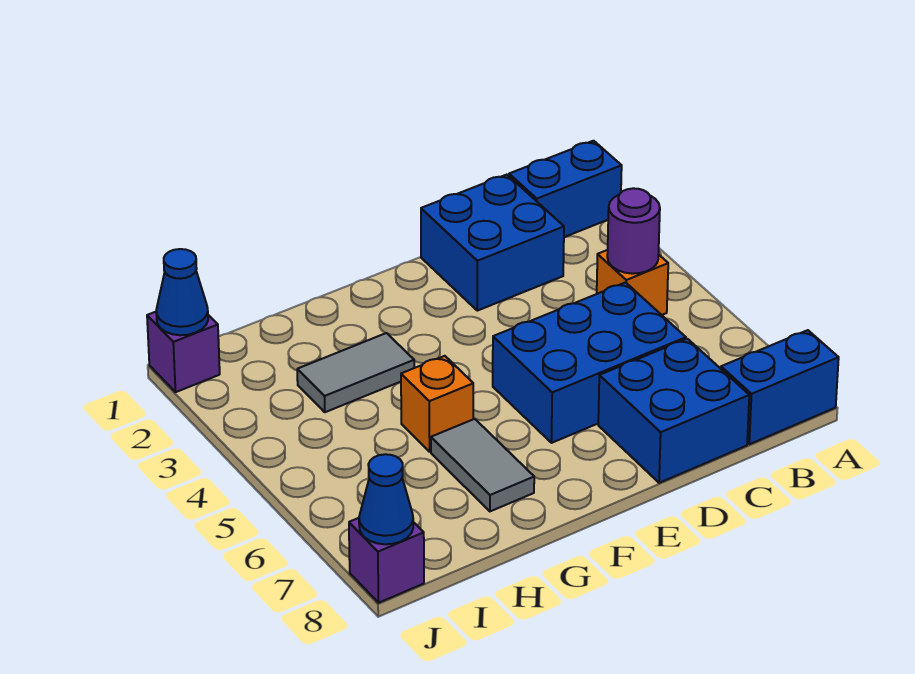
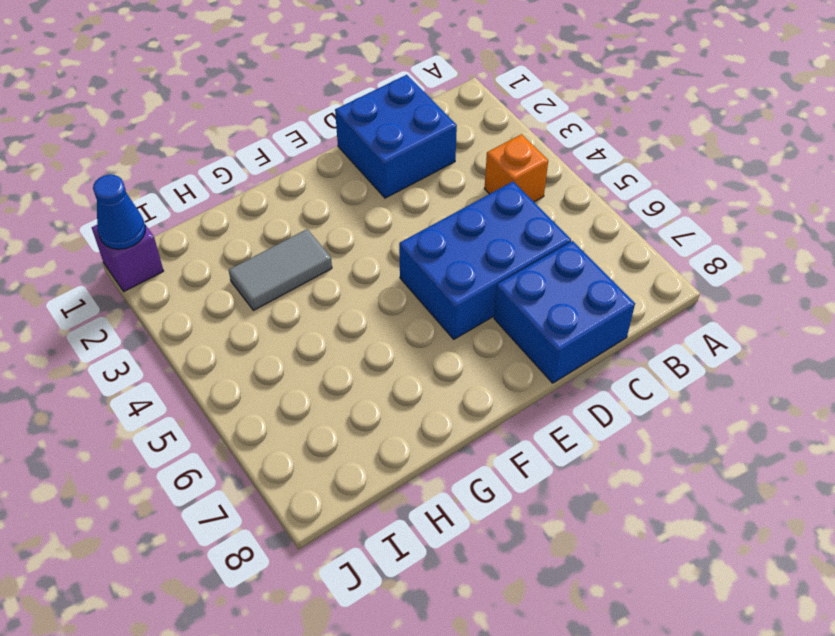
none -> blue 1x2 brick [509,141,622,237]
none -> blue 1x2 brick [721,330,839,444]
none -> orange 1x1 brick [401,356,473,452]

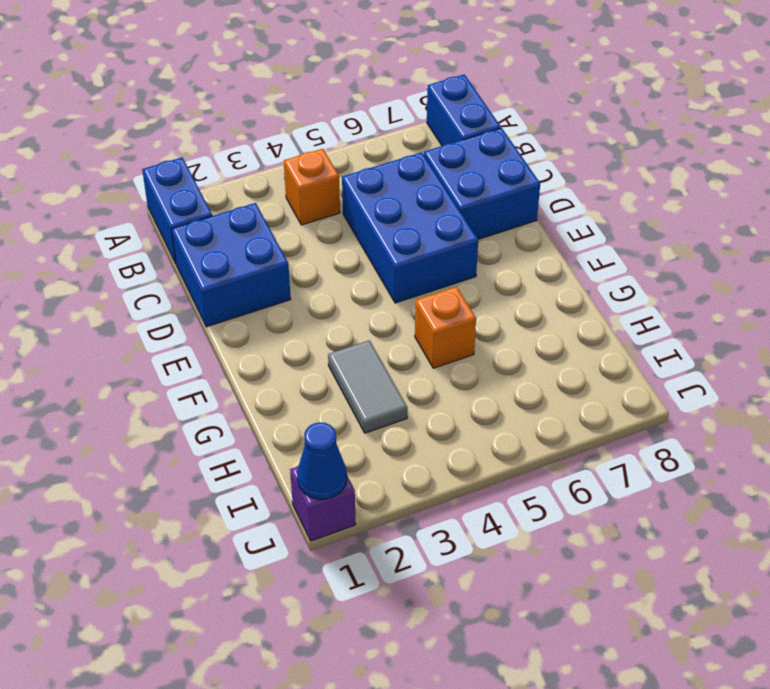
none -> grey 1x2 tile [431,419,534,511]
none -> purple 1x1 brick [349,518,424,603]
none -> purple 1x1 round brick [607,188,660,274]

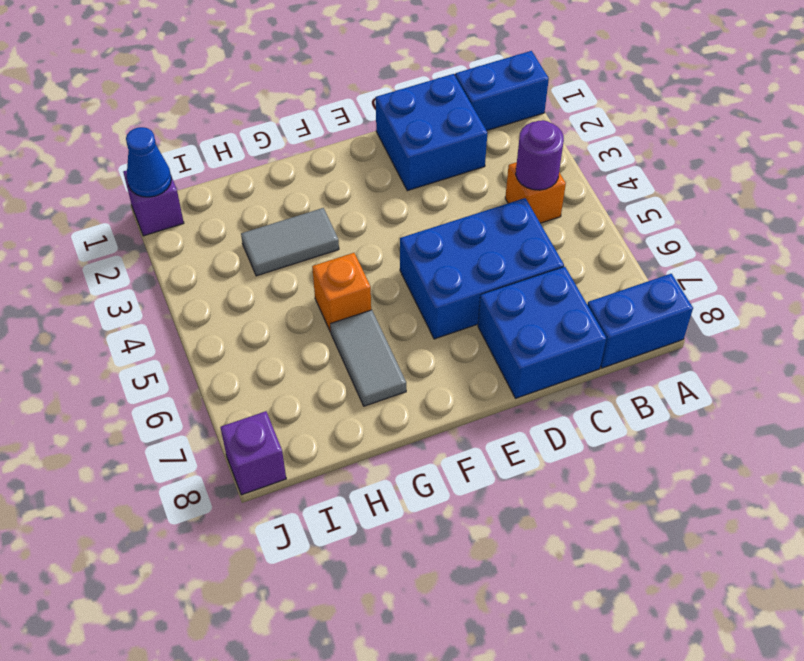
none -> blue 1x1 cone [359,454,413,544]

